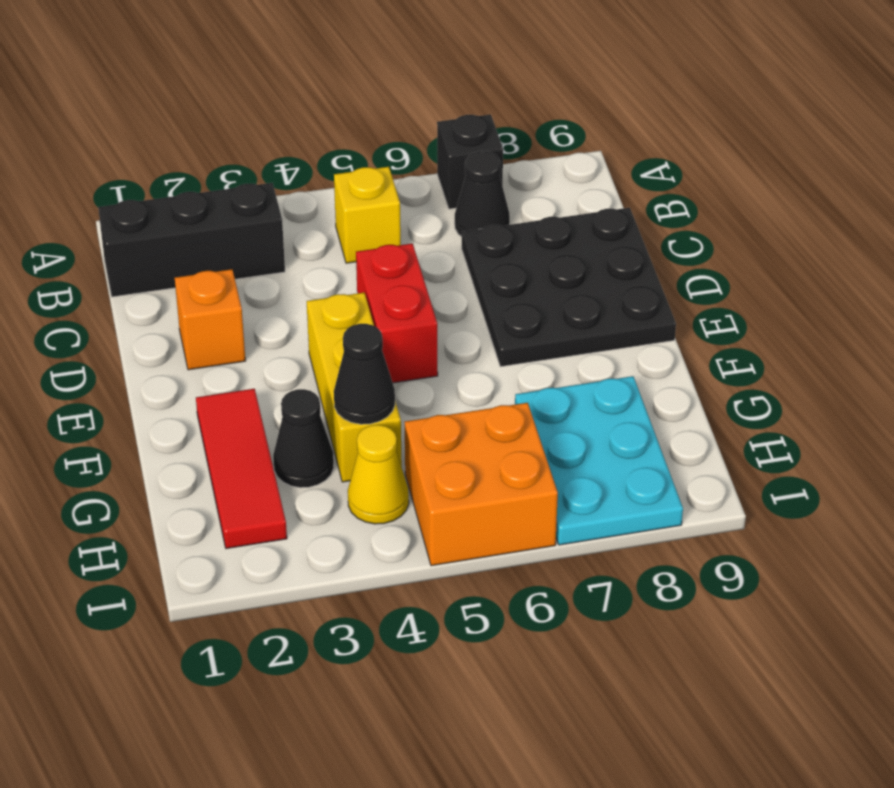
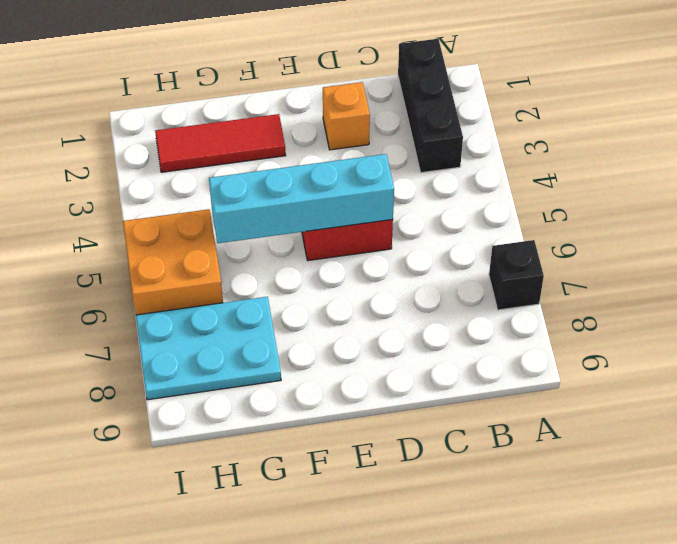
cyan 1x4 brick [209,154,394,243] -> none
none -> yellow 1x1 brick [334,167,401,263]
none -> black 1x1 cone [455,151,510,237]
none -> black 3x3 plate [462,208,676,367]

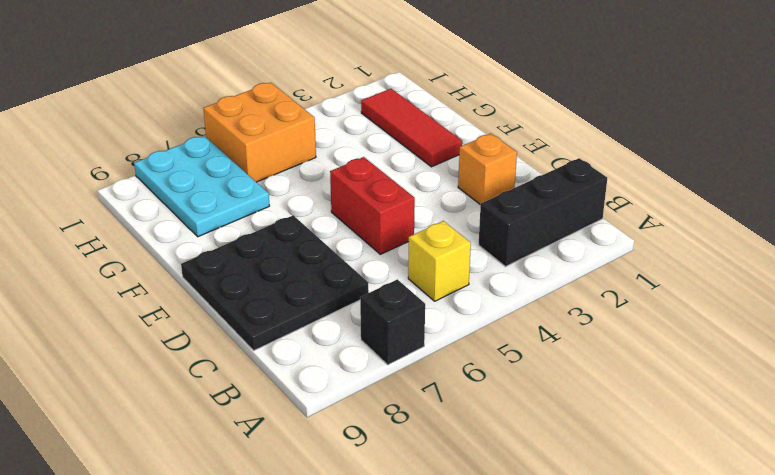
none -> black 1x1 cone [455,151,510,237]
none -> yellow 1x3 brick [307,293,402,482]
none -> black 1x1 cone [273,389,334,488]

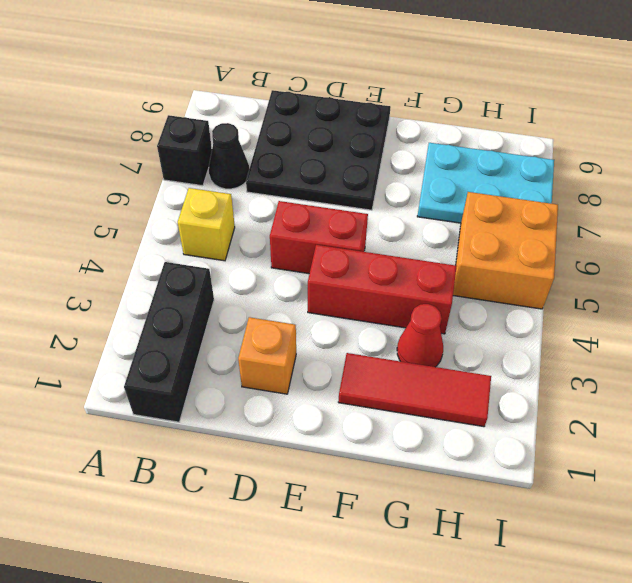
red 1x3 brick [308,245,457,334] -> yellow 1x3 brick [307,293,402,482]
red 1x1 cone [397,304,443,367] -> black 1x1 cone [273,389,334,488]
none -> yellow 1x1 cone [348,425,409,524]
none -> black 1x1 cone [334,324,395,424]

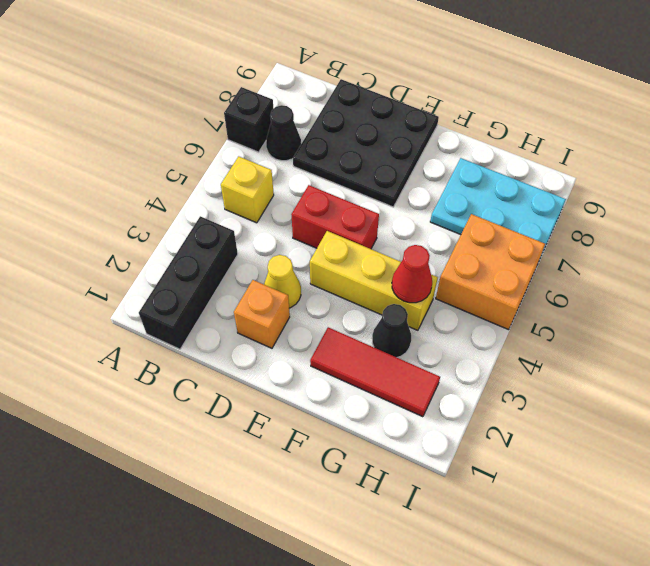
yellow 1x1 cone [264,255,301,308] -> yellow 1x1 cone moved to [348,425,409,524]
red 1x1 cone [392,245,432,303] -> black 1x1 cone [334,324,395,424]

